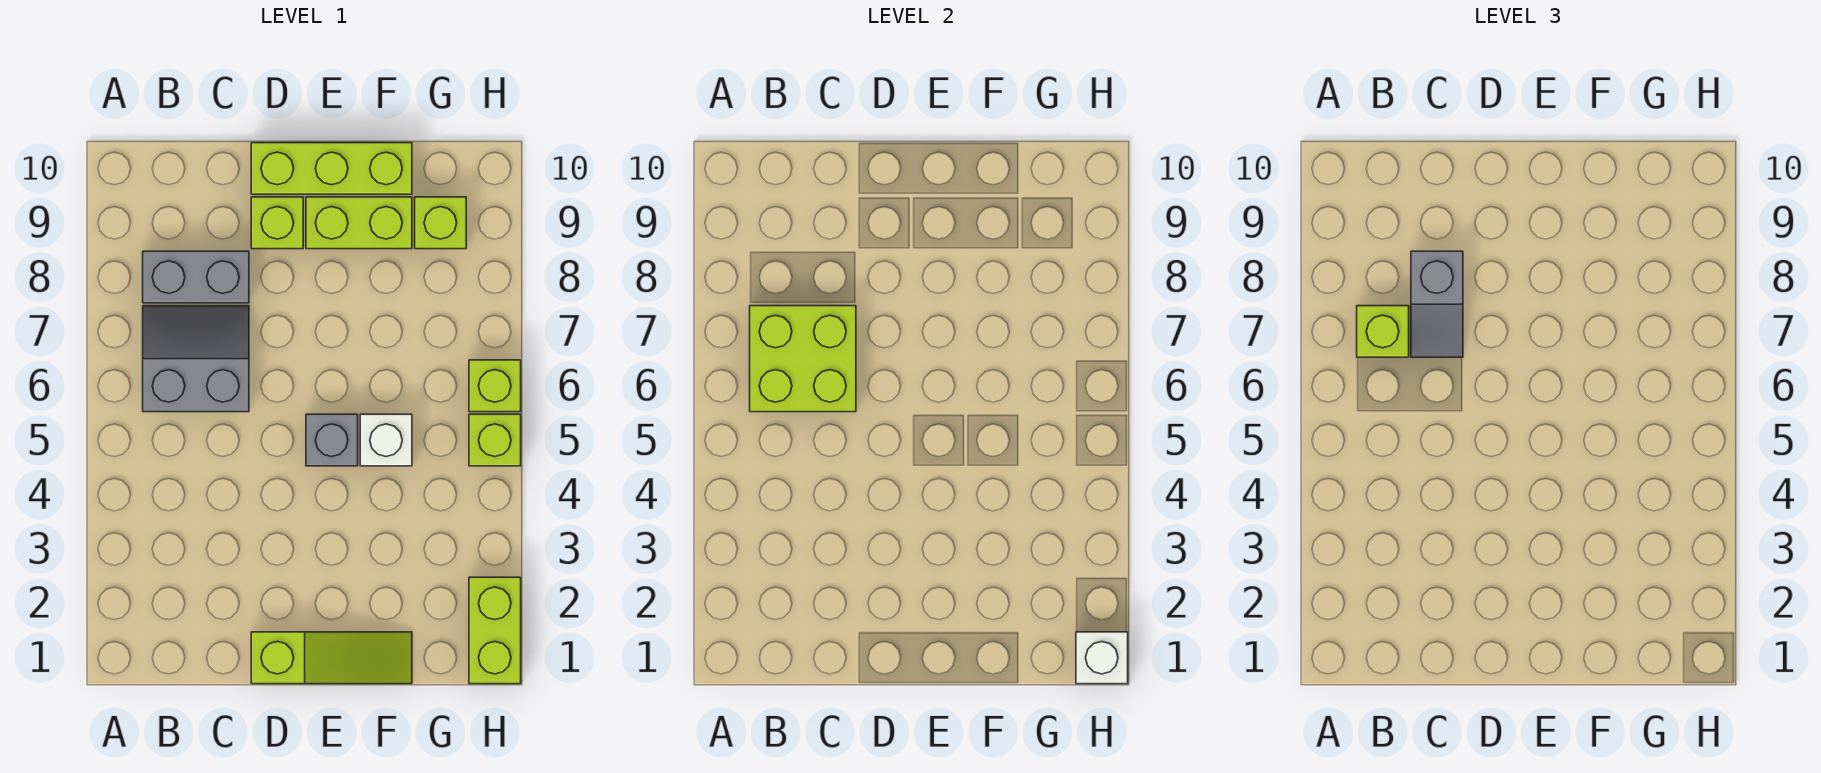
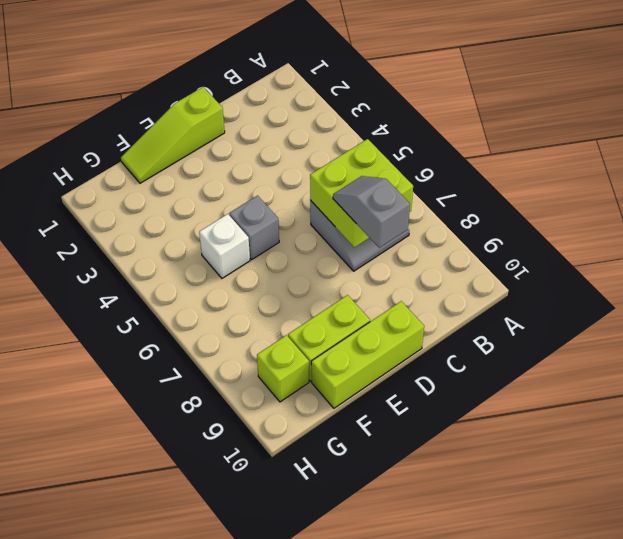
none -> grey 1x2 brick [143,251,249,303]
none -> lime 1x1 brick [251,197,303,249]
none -> lime 1x2 brick [469,577,521,684]

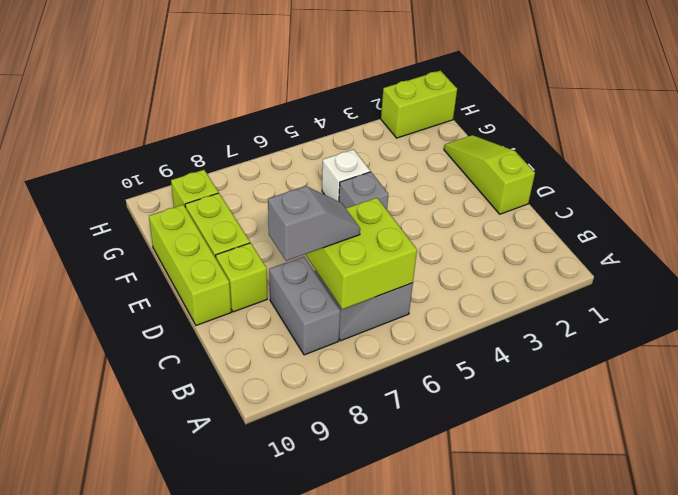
none -> lime 1x1 brick [469,414,521,466]
none -> lime 1x1 brick [469,360,521,412]
none -> white 1x1 brick [1076,632,1128,684]

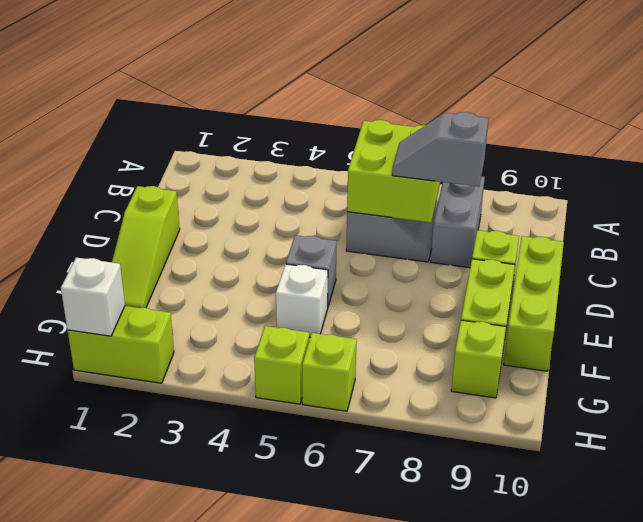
none -> lime 1x1 brick [1357,306,1409,357]

